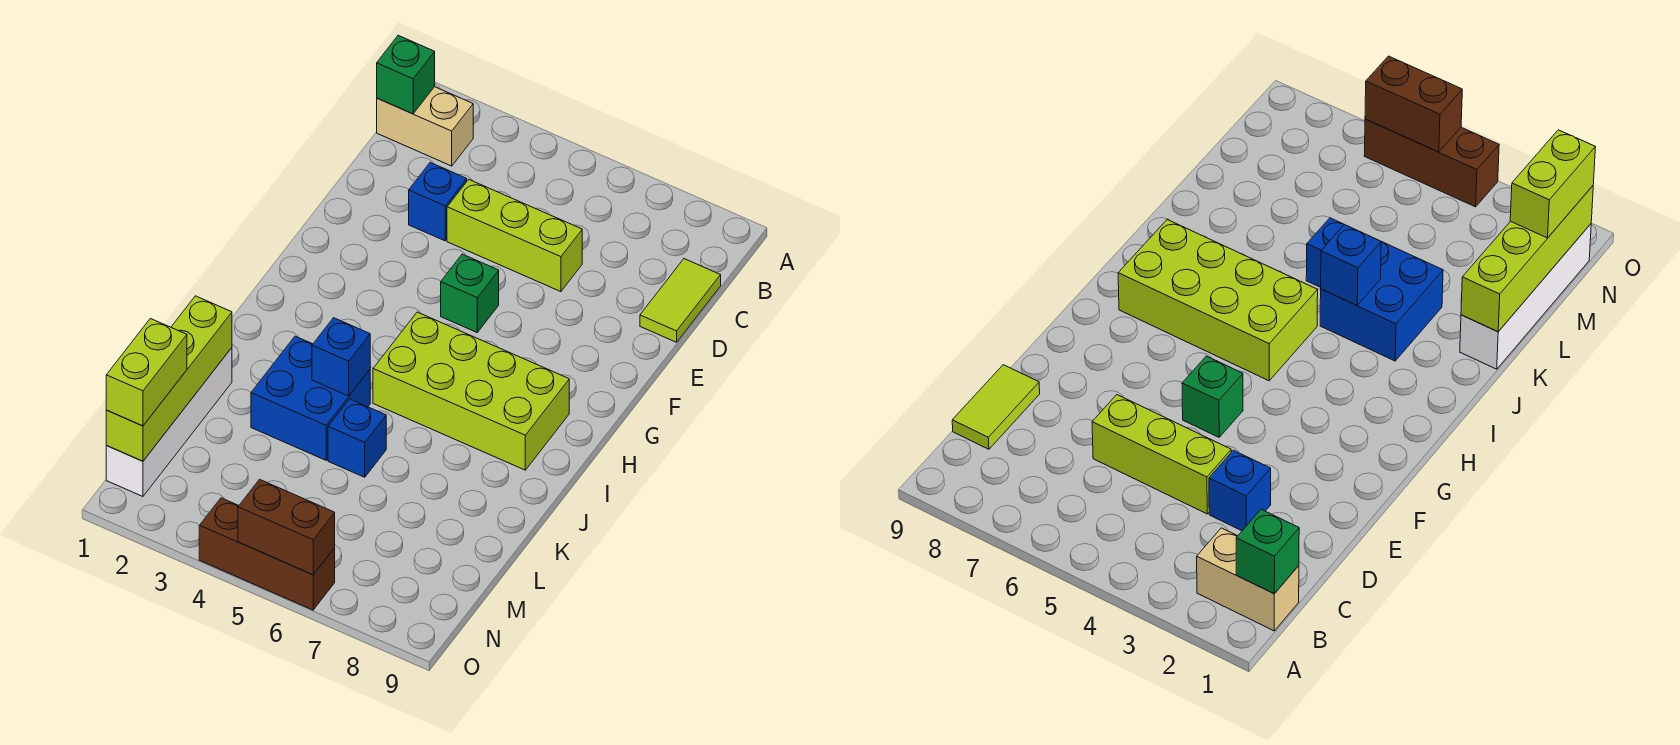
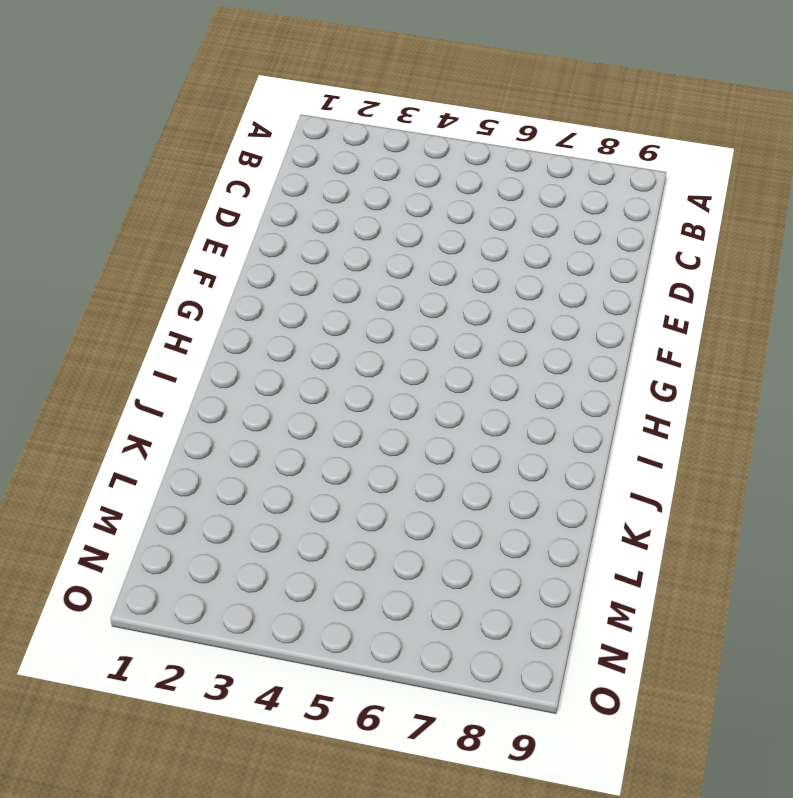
none -> tan 1x2 brick [377,87,473,166]
none -> lime 1x2 tile [640,259,721,342]
none -> blue 1x1 brick [409,163,467,241]

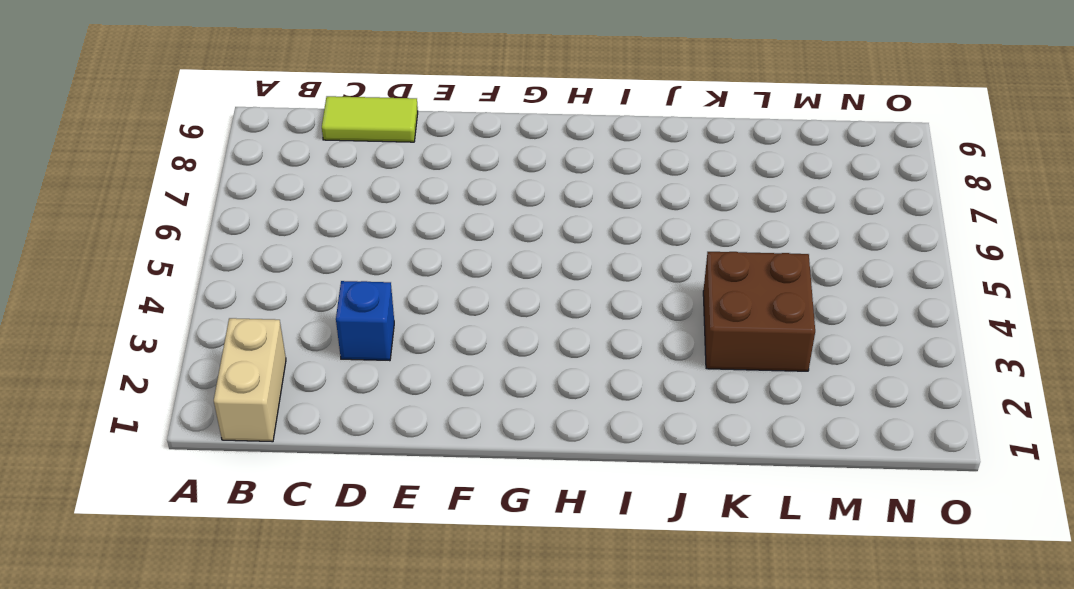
brown 2x2 brick [703,252,815,371] -> blue 2x2 brick [251,336,370,460]
none -> lime 1x3 brick [447,179,582,292]
none -> green 1x1 brick [441,254,499,332]
none -> lime 2x4 brick [373,312,569,470]

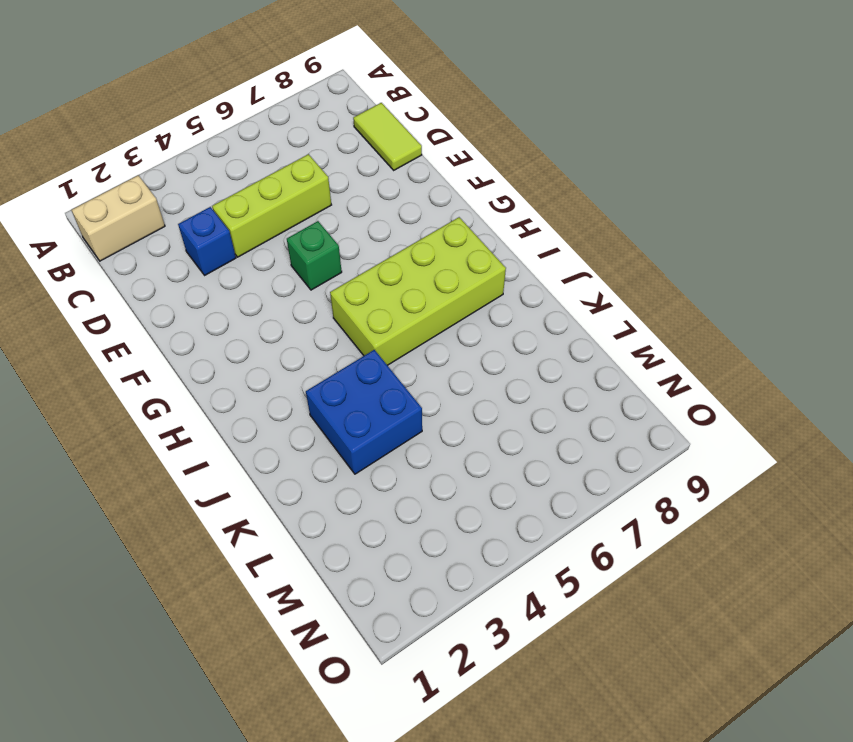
none -> white 1x4 brick [106,348,232,496]
none -> blue 1x1 brick [328,399,386,477]
none -> brown 1x3 brick [199,498,335,610]

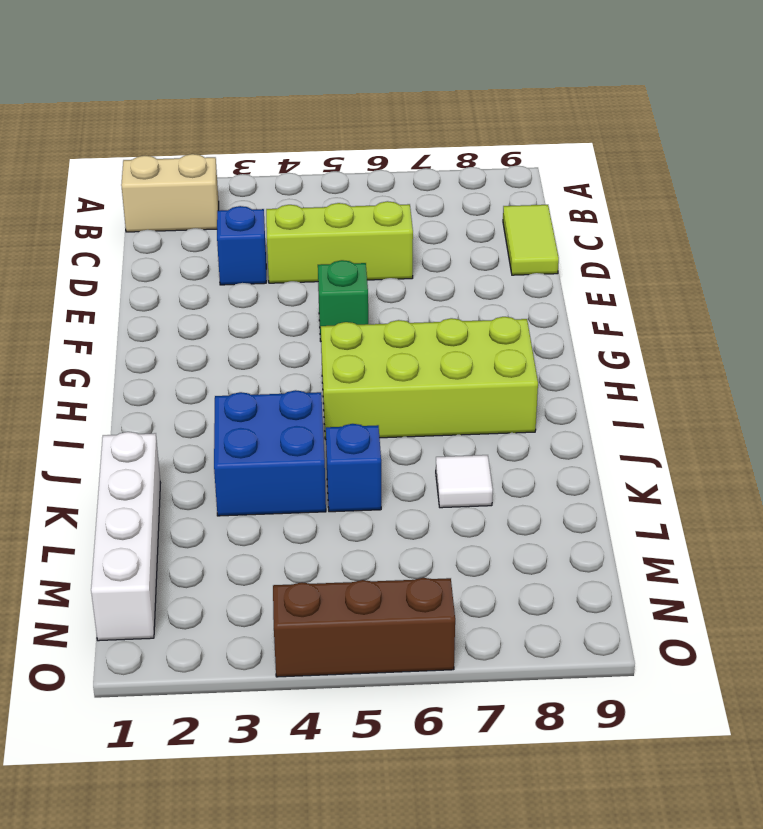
white 1x1 tile [436,455,493,508] -> none
none -> green 1x1 brick [377,35,435,114]
none -> blue 1x1 brick [312,318,370,396]
none -> lime 1x4 brick [106,296,232,461]

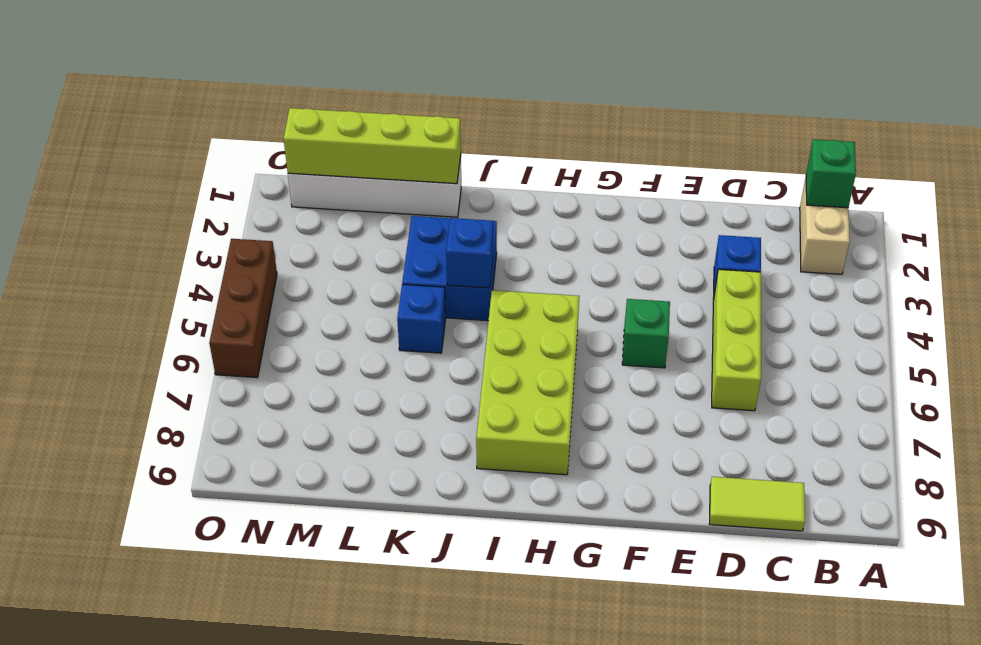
none -> brown 1x2 brick [238,479,335,575]
none -> lime 1x2 brick [106,319,187,426]

